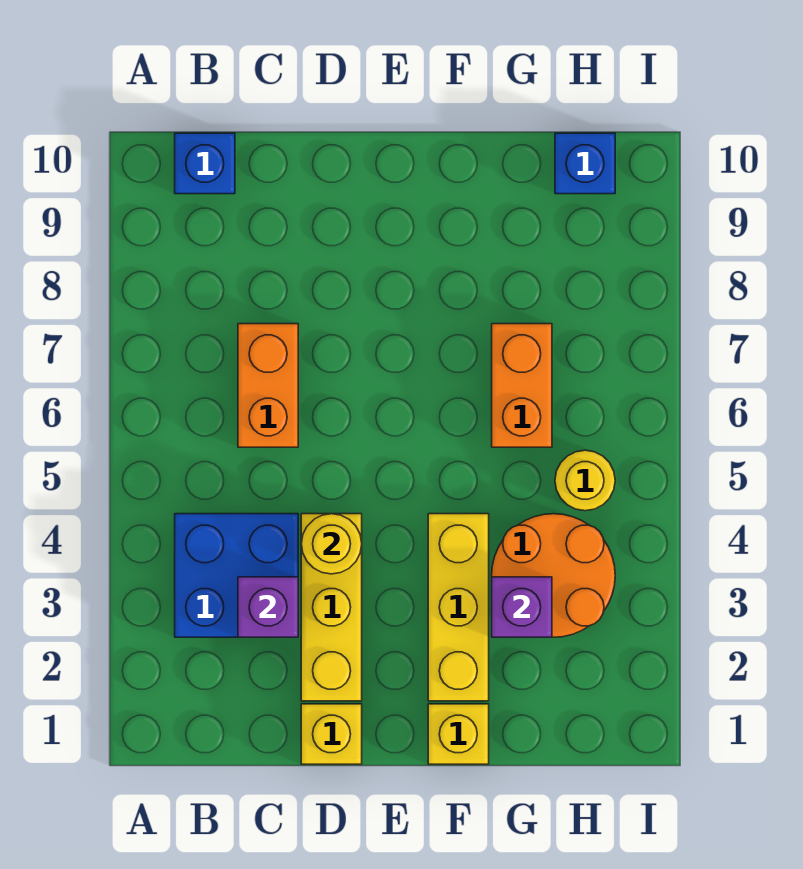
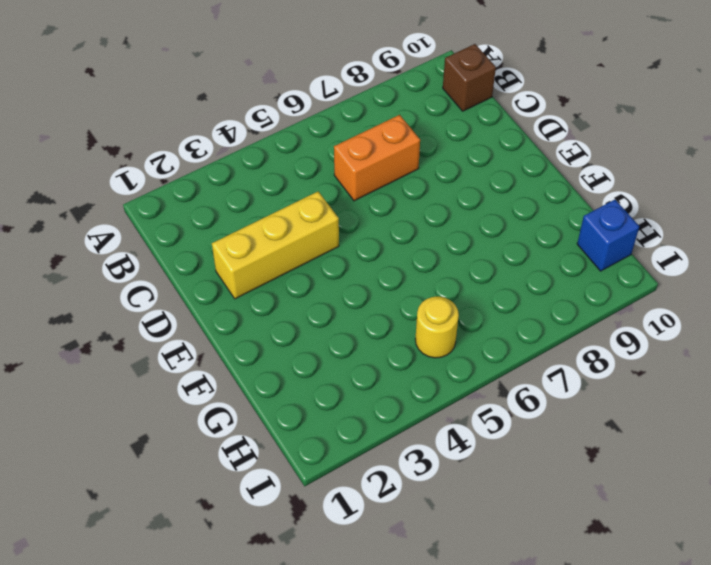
brown 1x1 brick [443,44,496,111] -> blue 1x1 brick [175,133,235,194]
none -> blue 2x2 brick [175,514,298,637]
none -> yellow 1x1 brick [301,704,362,764]
none -> yellow 1x1 brick [428,704,489,764]

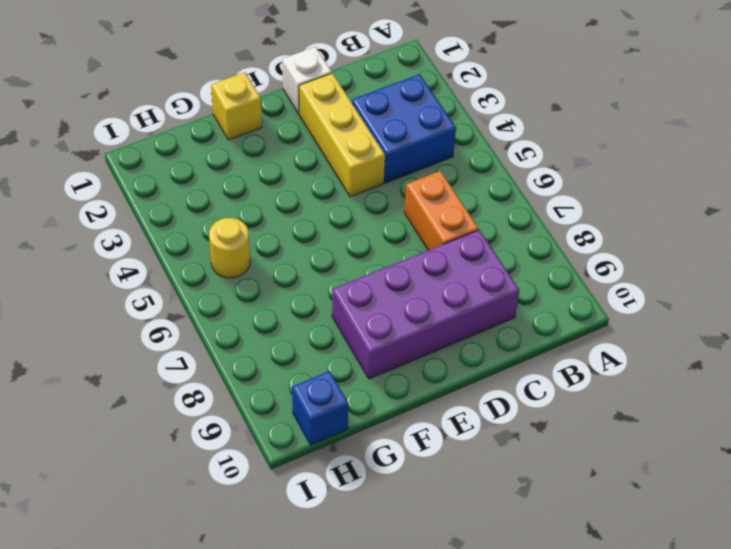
purple 2x4 brick [332,230,520,379] -> none
white 1x1 brick [282,47,332,114] -> yellow 1x1 brick [301,704,362,764]
none -> blue 1x1 brick [175,133,235,194]
none -> yellow 1x3 brick [428,514,489,701]
none -> orange 2x2 round brick [492,514,615,637]

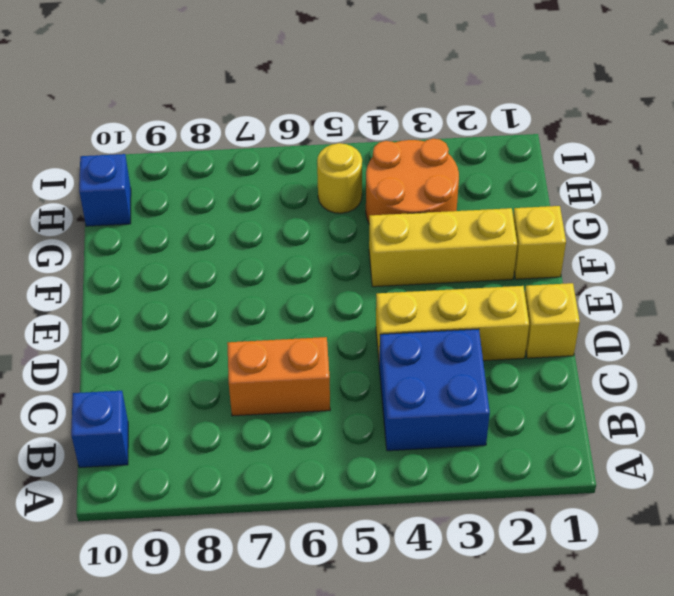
none -> orange 1x2 brick [492,324,552,447]
none -> purple 1x1 brick [238,577,298,637]
none -> yellow 1x1 round brick [301,514,362,574]

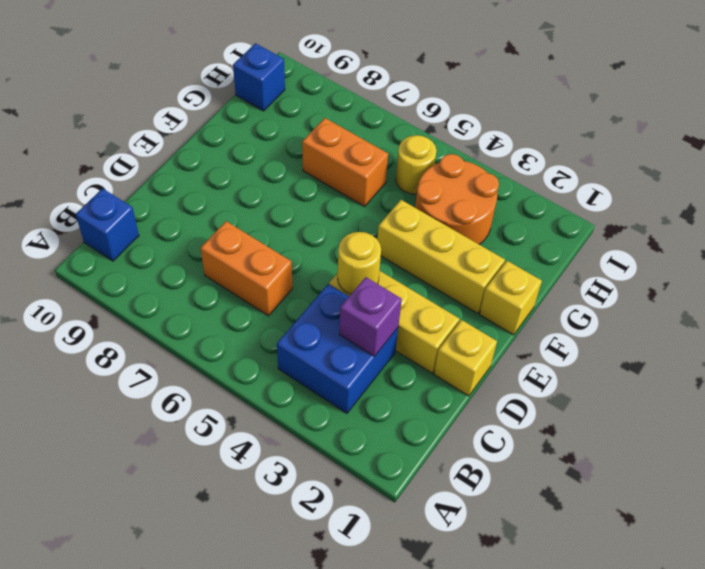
none -> purple 1x1 brick [492,577,552,637]

